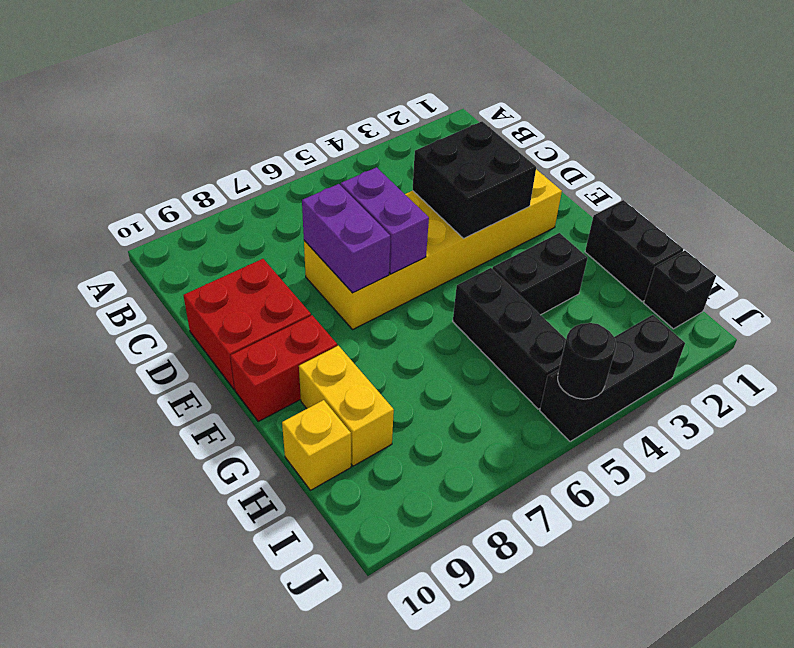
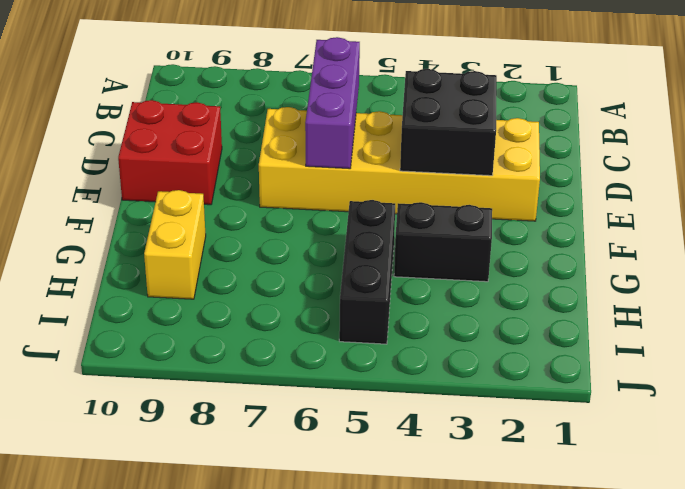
purple 1x3 brick [305,37,360,169] -> purple 1x2 brick [341,167,429,274]
none -> red 1x2 brick [230,315,337,421]
none -> black 1x2 brick [585,200,683,302]
none -> yellow 1x1 brick [282,400,351,490]

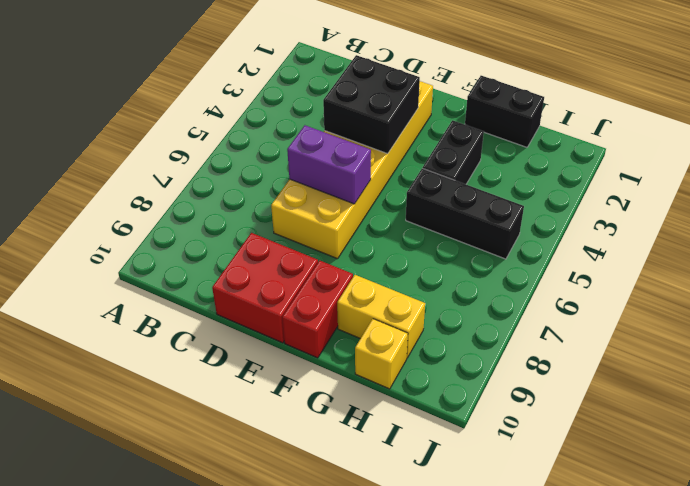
none -> black 1x1 brick [644,250,716,329]
none -> black 1x3 brick [540,315,685,442]
none -> purple 1x2 brick [302,184,390,293]

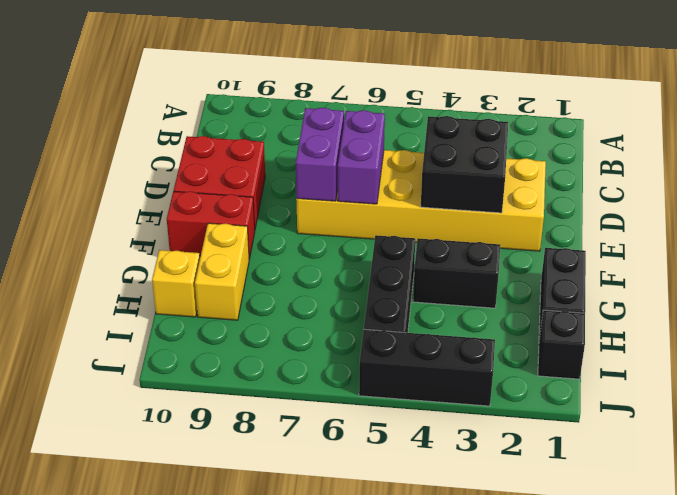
none -> black 1x1 round brick [558,323,616,399]

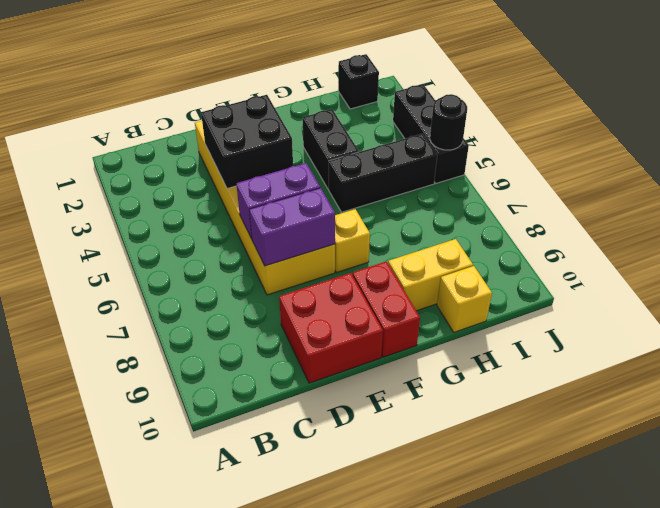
yellow 1x1 brick [335,209,370,272] -> none
none -> black 1x2 brick [585,200,683,302]

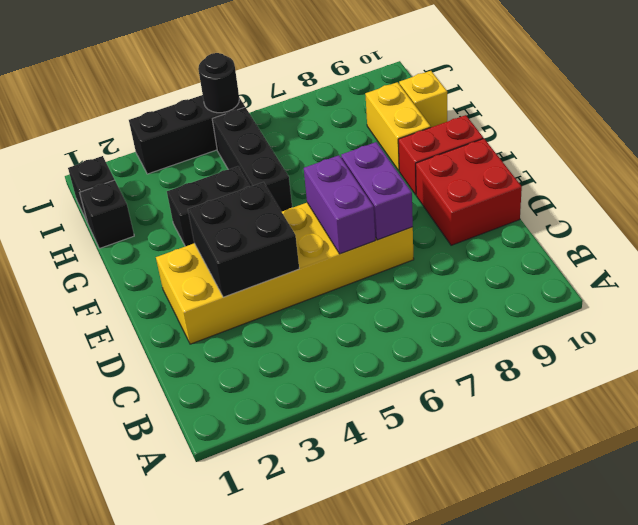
black 1x1 brick [80,180,134,248] -> black 1x2 brick [585,200,683,302]

